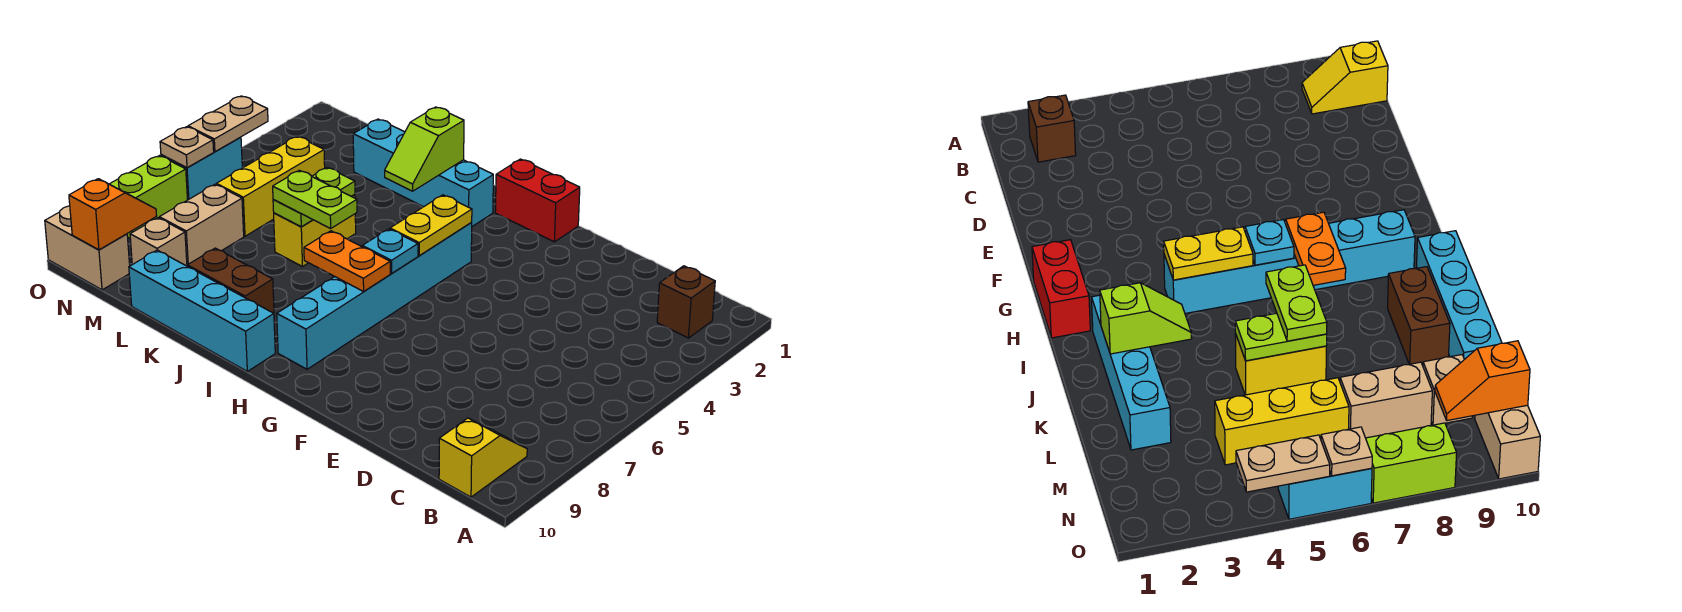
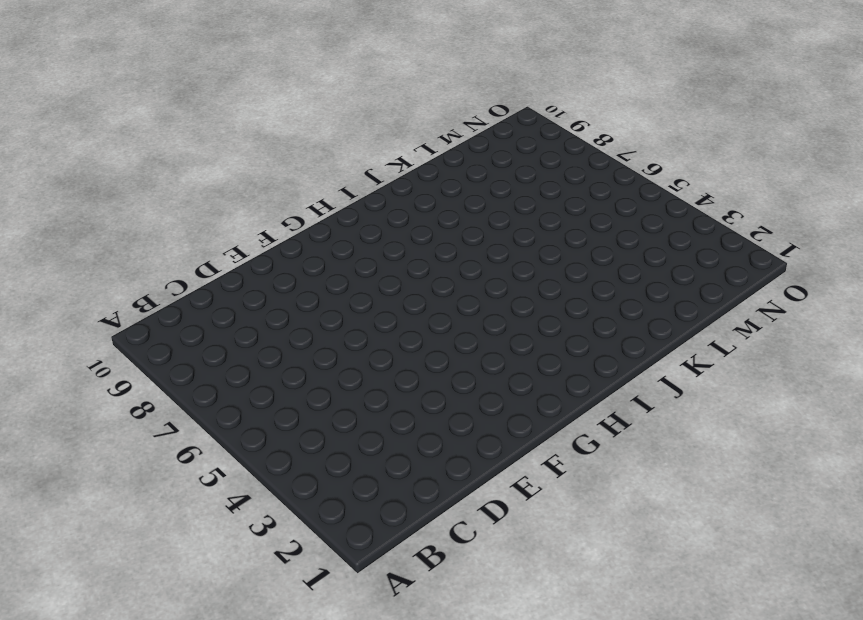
none -> brown 1x1 brick [657,266,715,338]
none -> yellow 1x2 slope [439,418,527,497]
none -> red 1x2 brick [495,159,580,242]

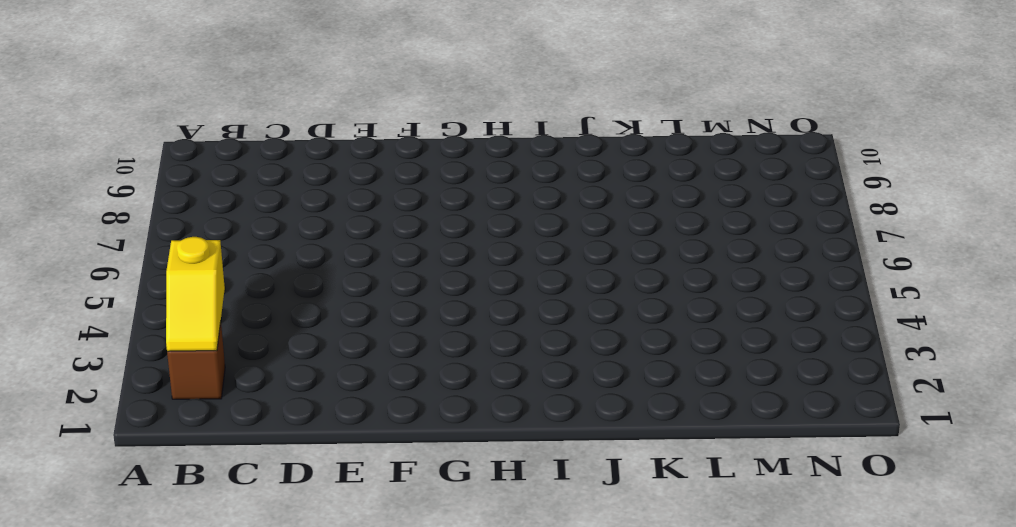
yellow 1x2 slope [166,237,225,351] -> yellow 1x2 slope moved to [439,418,527,497]
none -> red 1x2 brick [495,159,580,242]
none -> cyan 1x6 brick [277,223,472,369]
none -> cyan 1x4 brick [353,119,493,226]

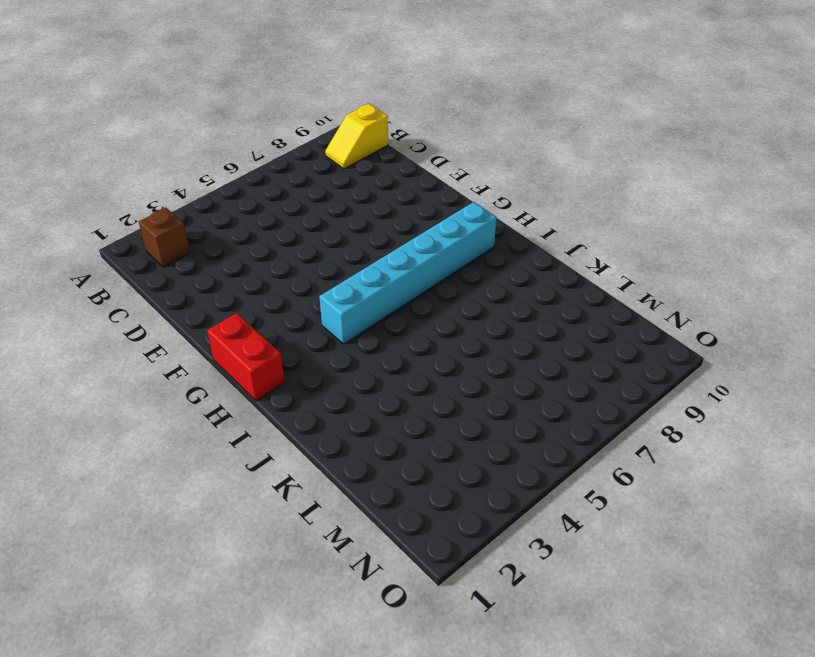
none -> cyan 1x4 brick [353,119,493,226]
none -> cyan 1x4 brick [129,250,275,371]
none -> brown 1x2 brick [187,248,274,313]

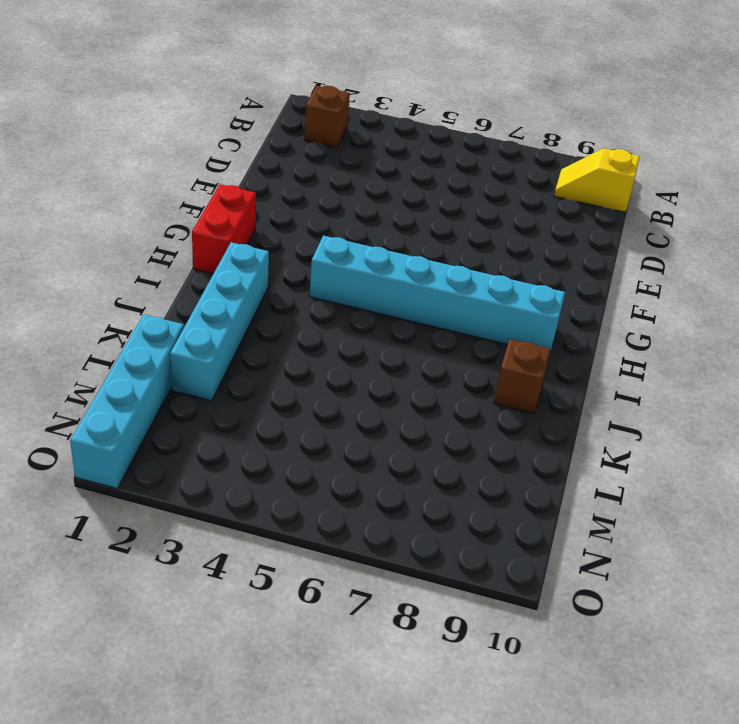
brown 1x1 brick [494,339,551,414] -> brown 1x2 brick [187,248,274,313]
cyan 1x4 brick [70,314,184,488] -> cyan 1x4 brick moved to [129,250,275,371]
none -> yellow 1x2 brick [274,195,356,267]
none -> yellow 1x3 brick [216,136,325,236]
none -> tan 1x2 brick [159,184,244,265]

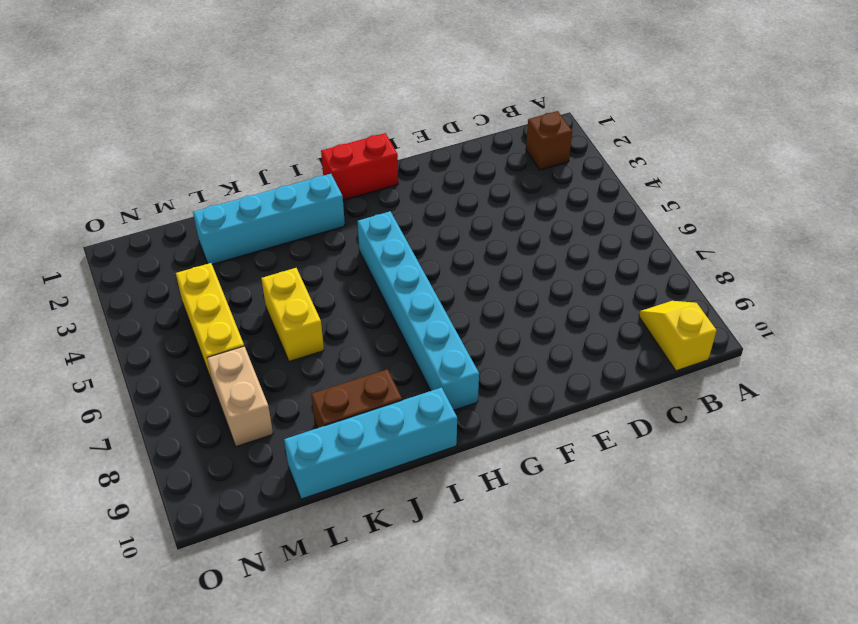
none -> tan 1x1 brick [130,218,187,266]
none -> tan 1x2 brick [45,206,130,290]
none -> cyan 1x2 brick [161,137,242,200]

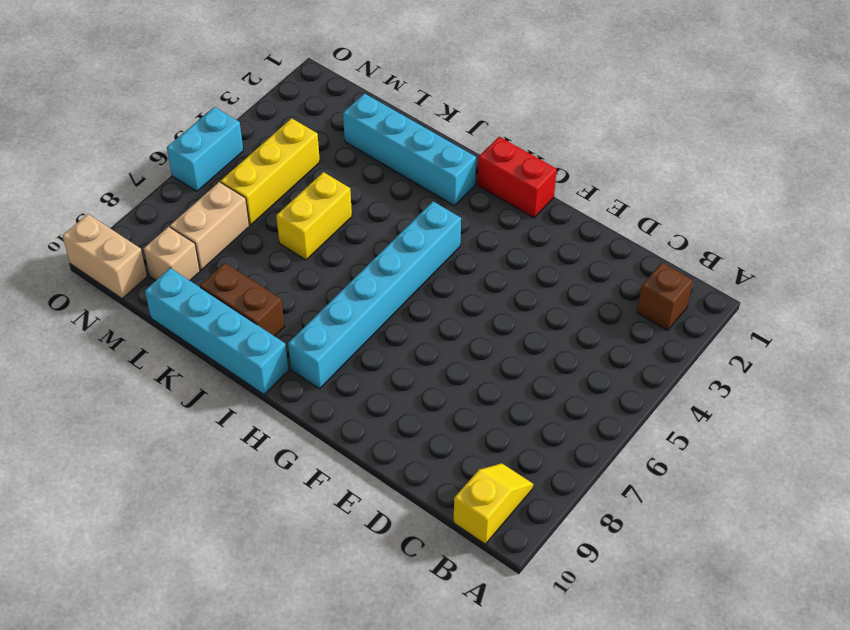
none -> lime 1x2 brick [110,156,187,238]
none -> yellow 1x2 plate [390,195,472,255]
none -> cyan 1x1 plate [362,229,418,273]

